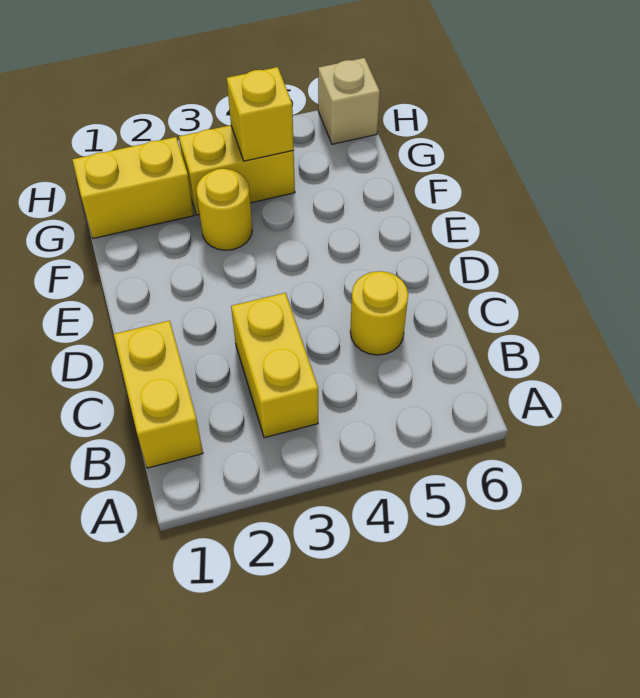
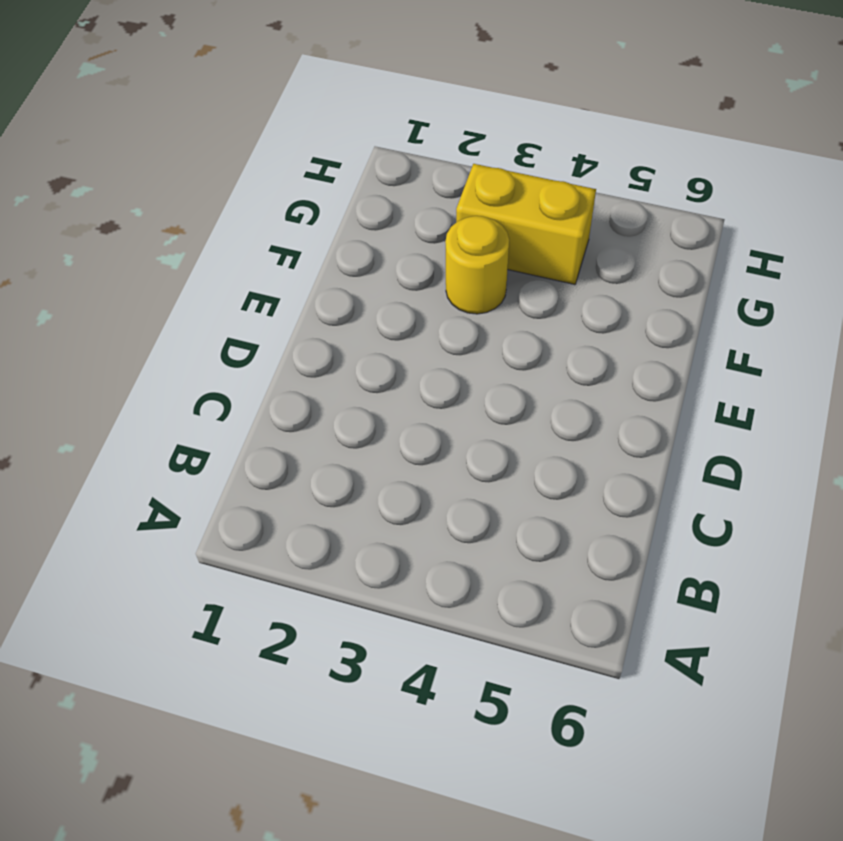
none -> yellow 1x2 brick [114,321,203,468]
none -> yellow 1x2 brick [231,293,318,438]

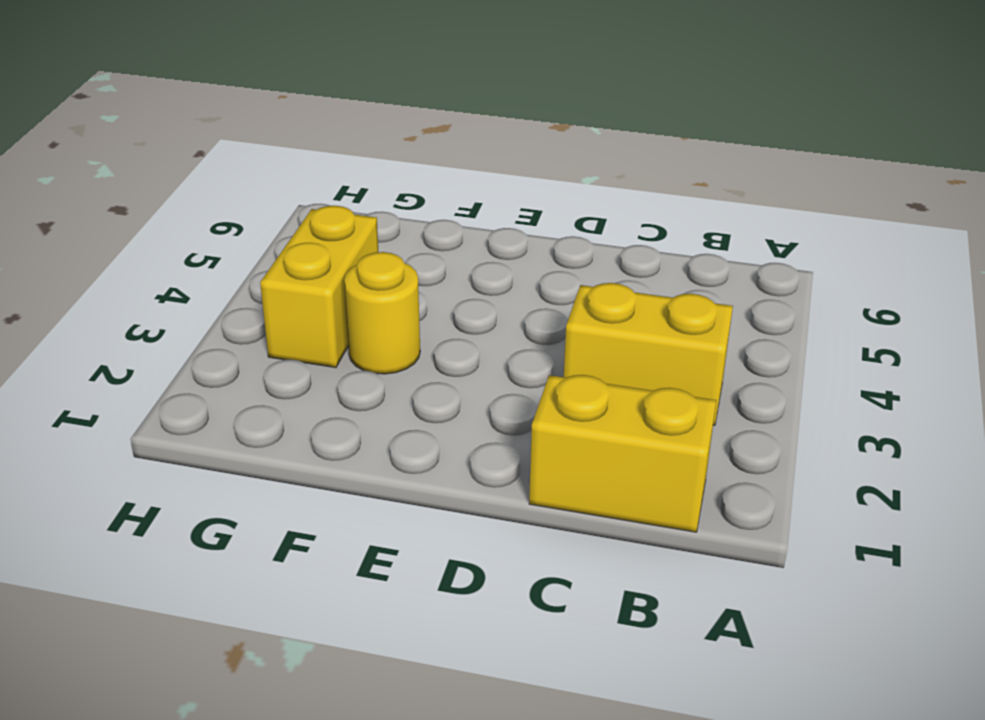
none -> yellow 1x1 round brick [350,271,408,355]
none -> yellow 1x2 brick [72,137,194,239]

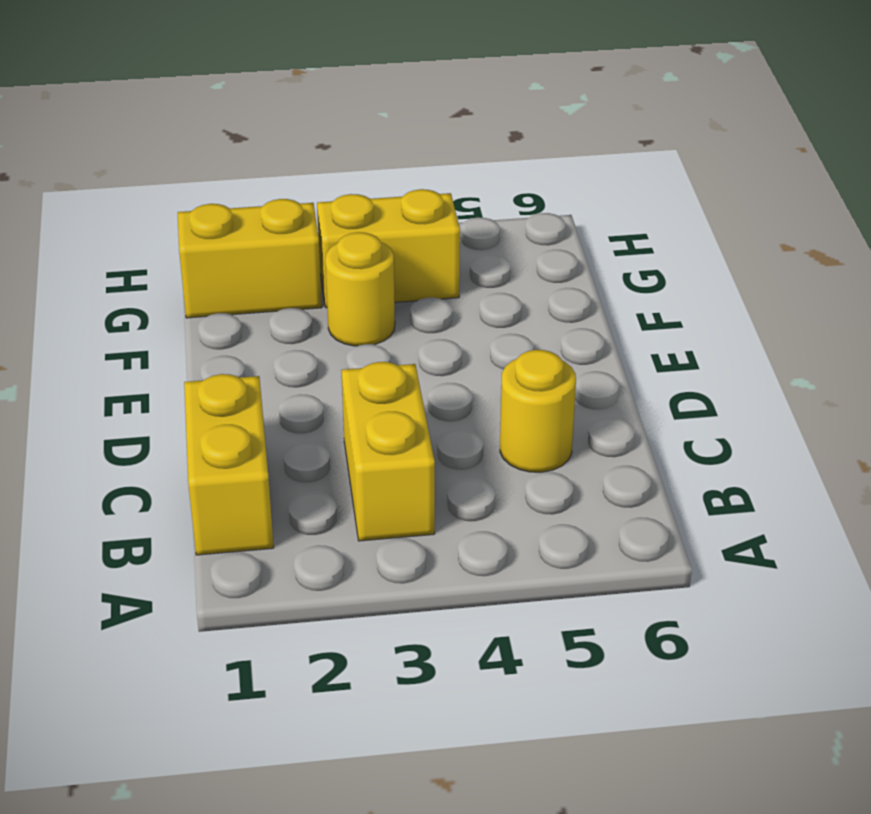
none -> tan 1x1 brick [318,58,380,144]
none -> yellow 1x1 brick [227,67,294,161]

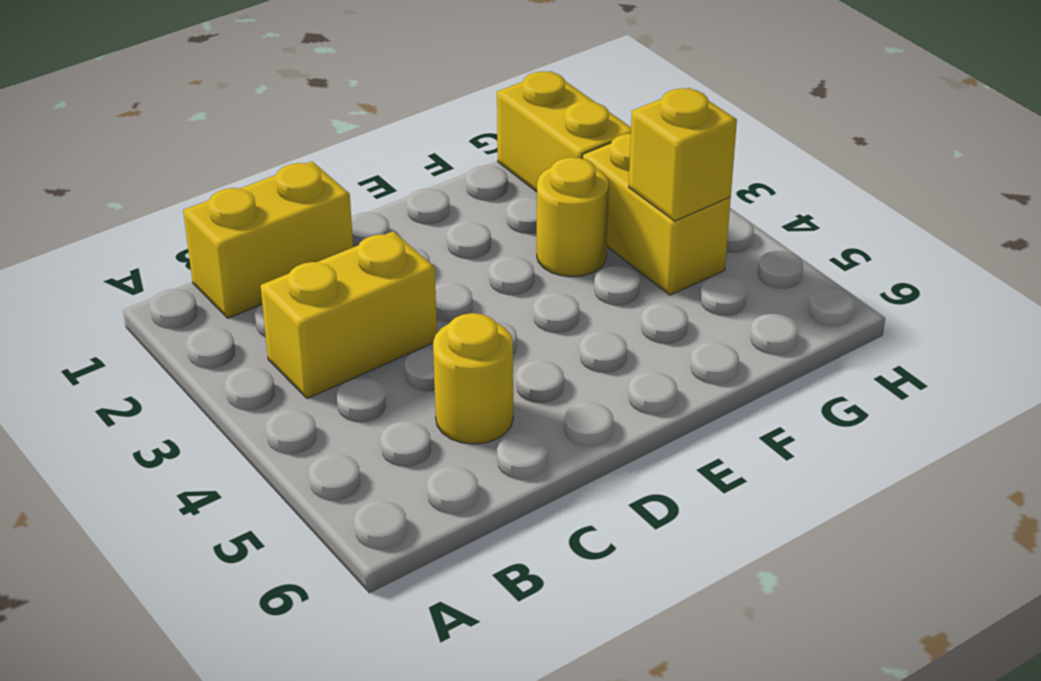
none -> tan 1x1 brick [318,58,380,144]

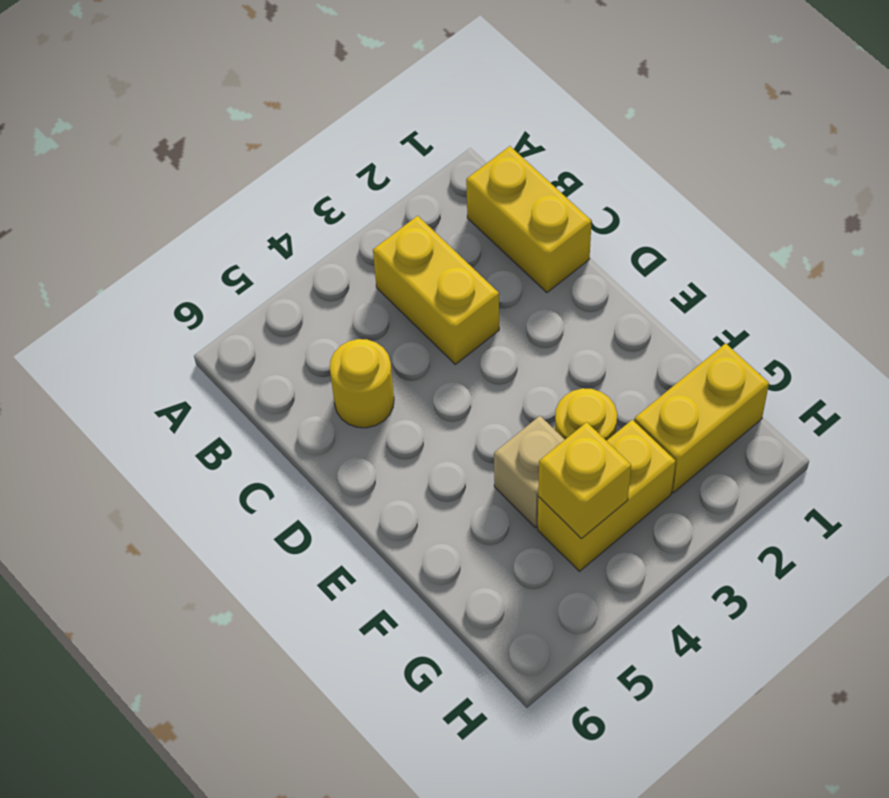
tan 1x1 brick [494,416,565,528] -> tan 1x1 brick moved to [318,58,380,144]

